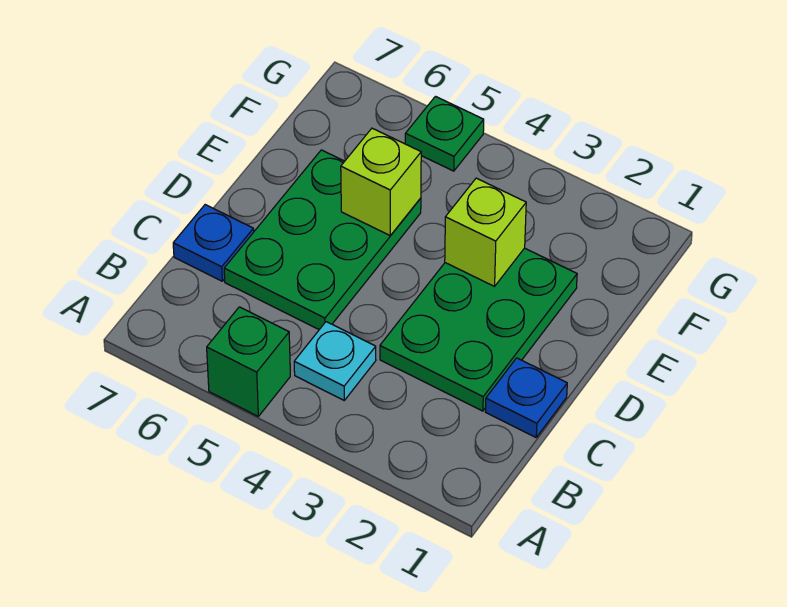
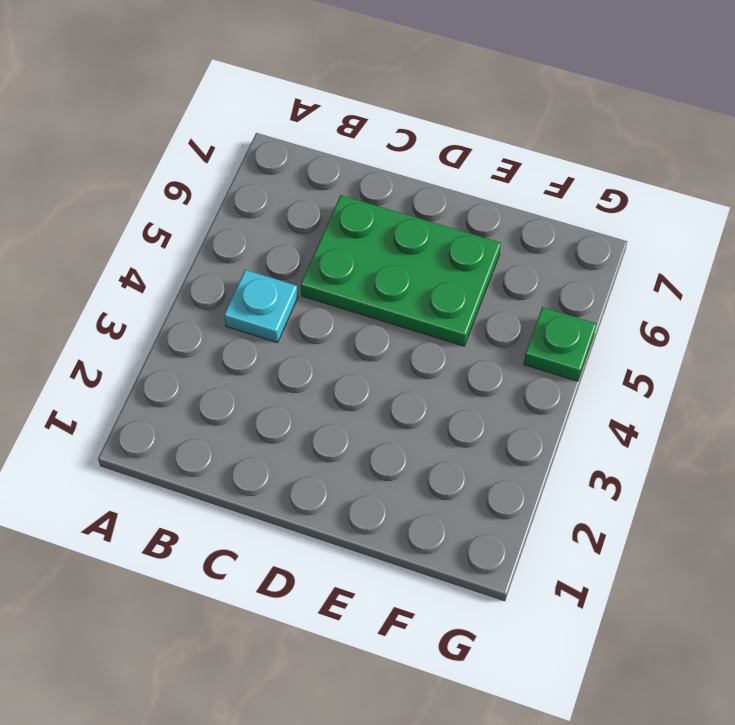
none -> green 1x1 brick [207,307,290,416]
none -> blue 1x1 plate [485,358,567,437]

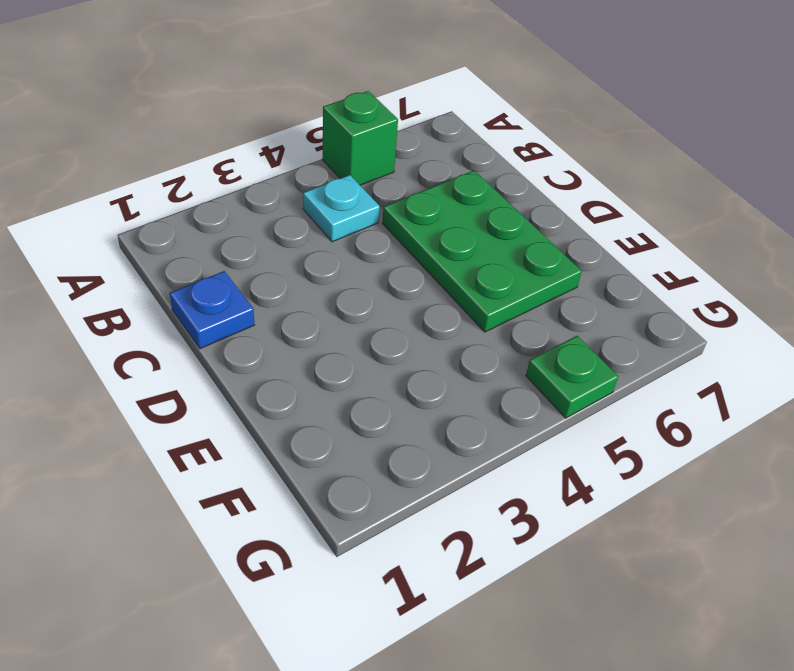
none -> green 2x3 plate [380,248,577,411]
none -> blue 1x1 plate [173,205,254,281]

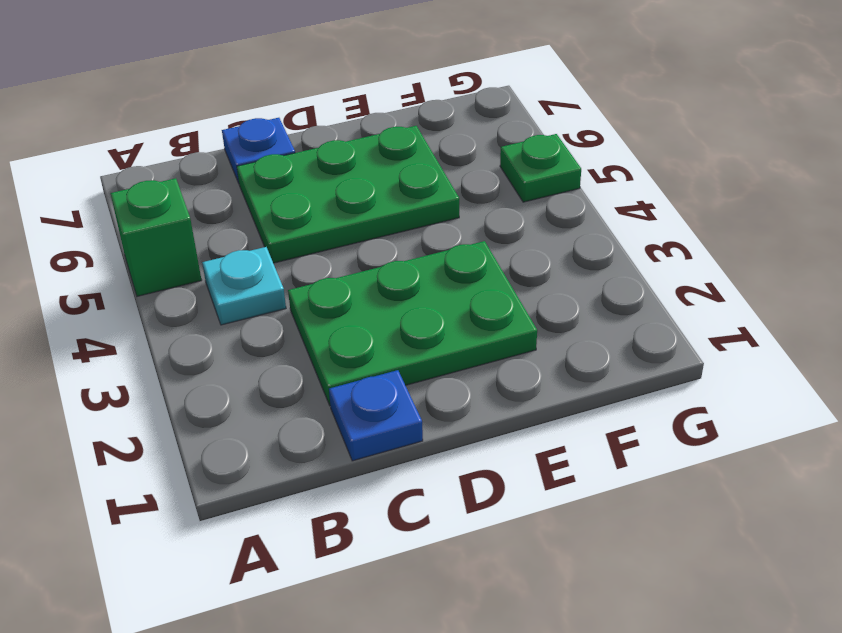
none -> lime 1x1 brick [445,178,526,286]
none -> lime 1x1 brick [341,128,421,236]

